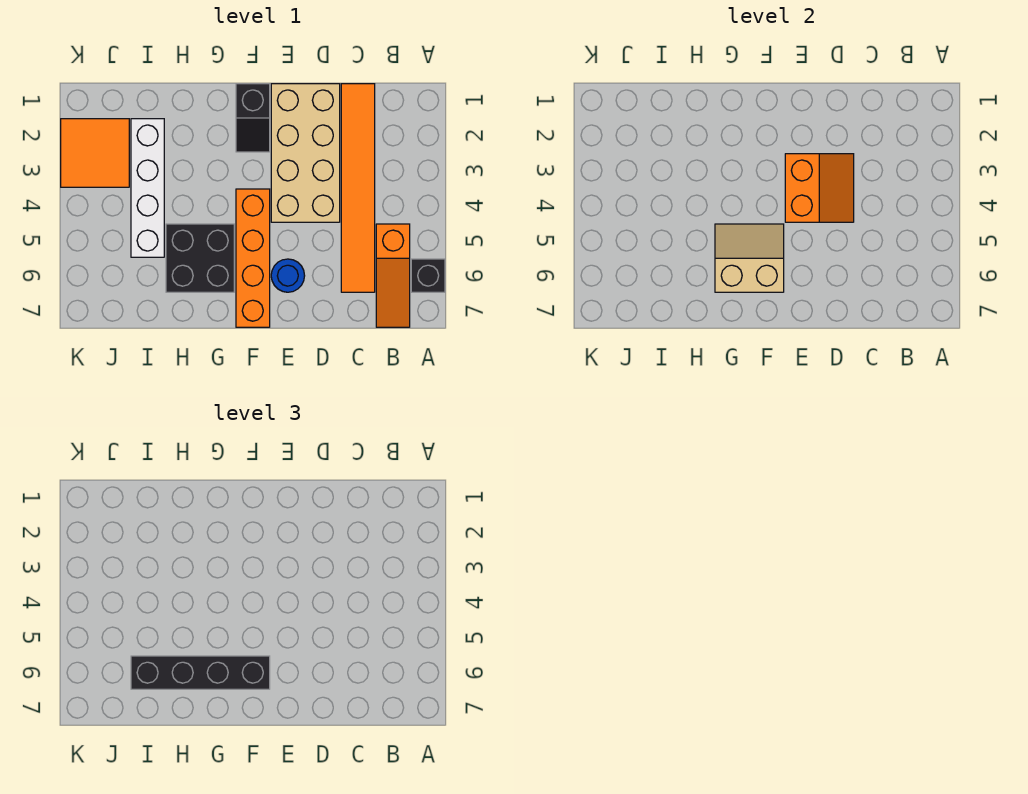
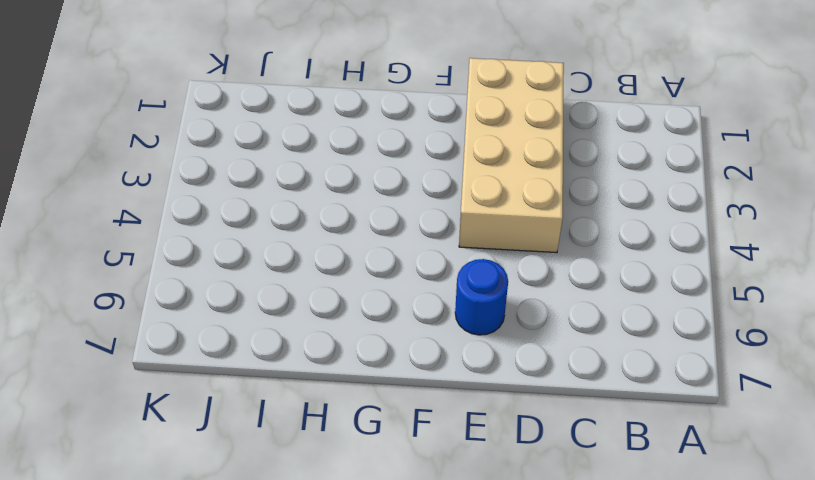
none -> black 1x1 brick [411,259,445,292]
none -> orange 1x3 slope [376,224,410,327]
none -> orange 1x6 tile [341,84,375,292]

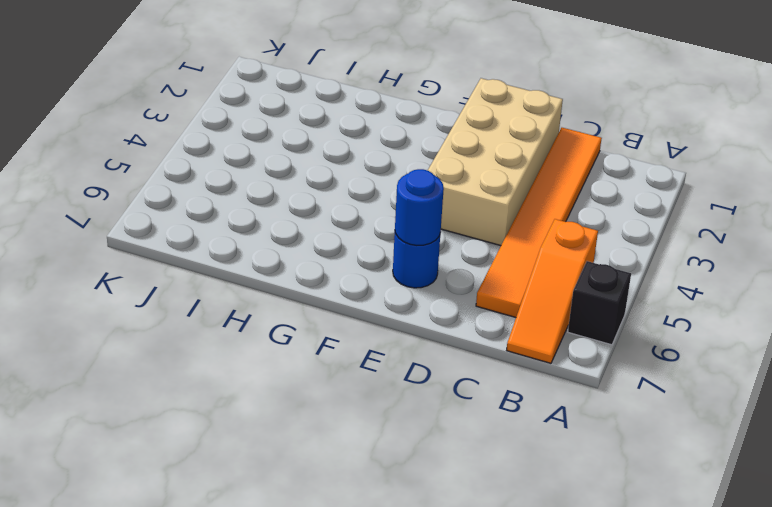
blue 1x1 round brick [395,169,444,245] -> none
none -> black 1x2 slope [236,84,270,152]
none -> orange 1x4 brick [236,189,270,327]
none -> black 2x2 brick [166,224,234,292]

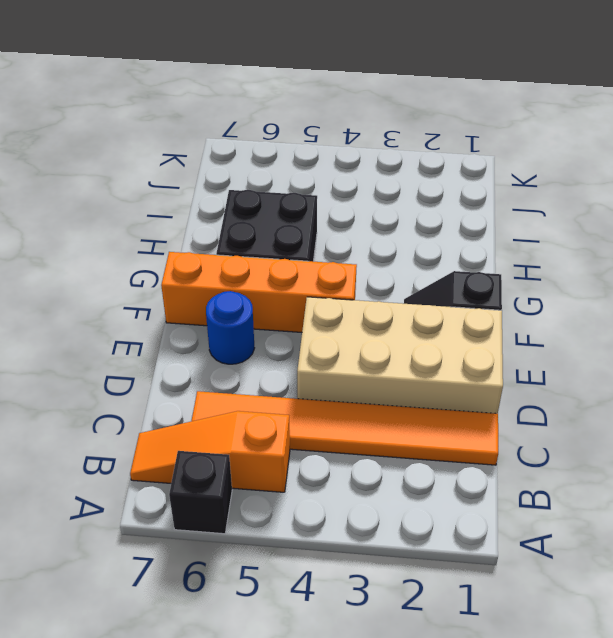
none -> white 1x4 brick [131,119,164,257]
none -> orange 2x2 tile [61,119,129,187]
none -> orange 2x2 slope [785,154,854,222]

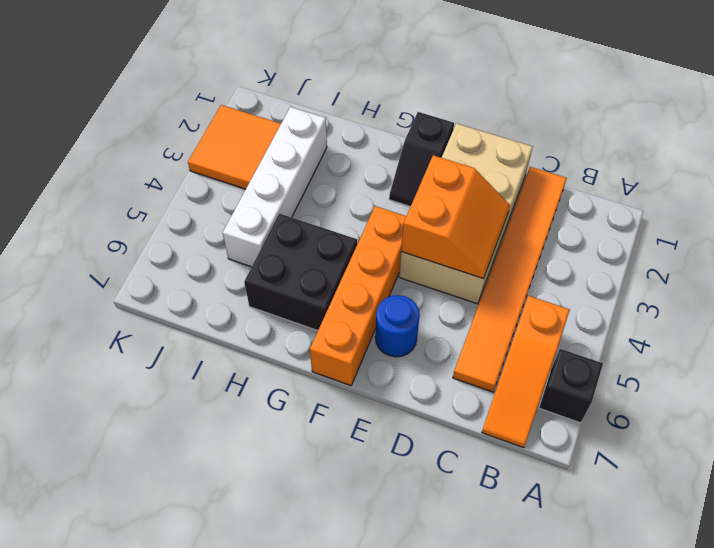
none -> tan 2x2 slope [715,224,784,292]
none -> black 1x4 brick [131,656,270,689]

